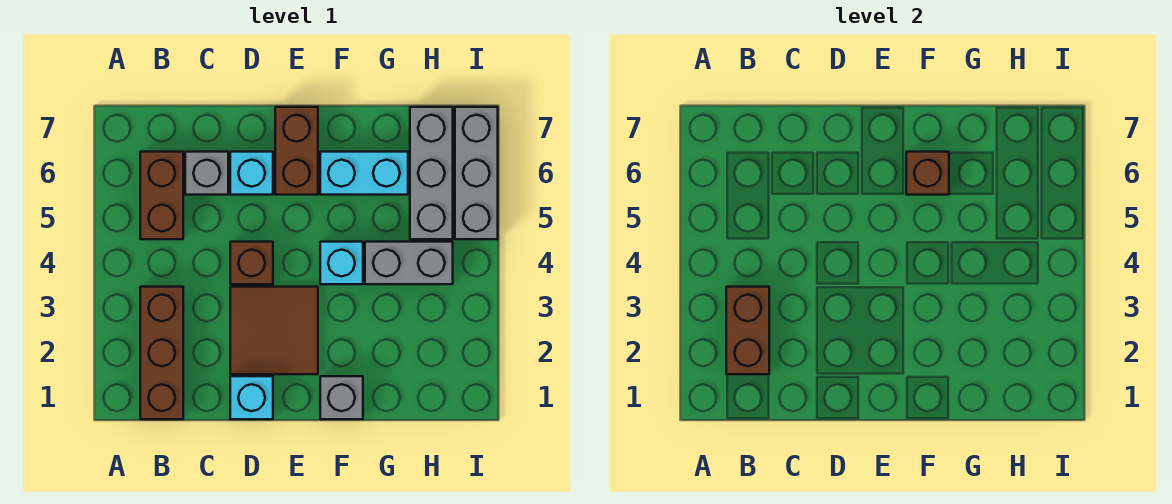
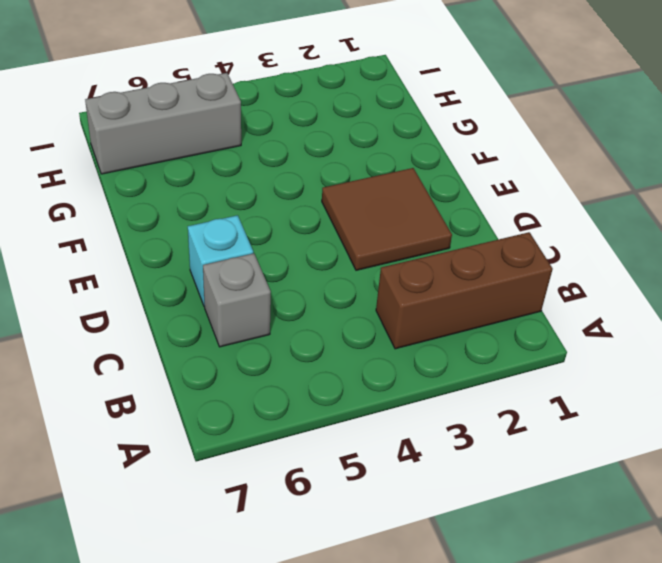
none -> brown 1x2 brick [140,152,183,239]
none -> cyan 1x1 brick [230,376,273,419]
none -> brown 1x1 brick [230,242,273,284]

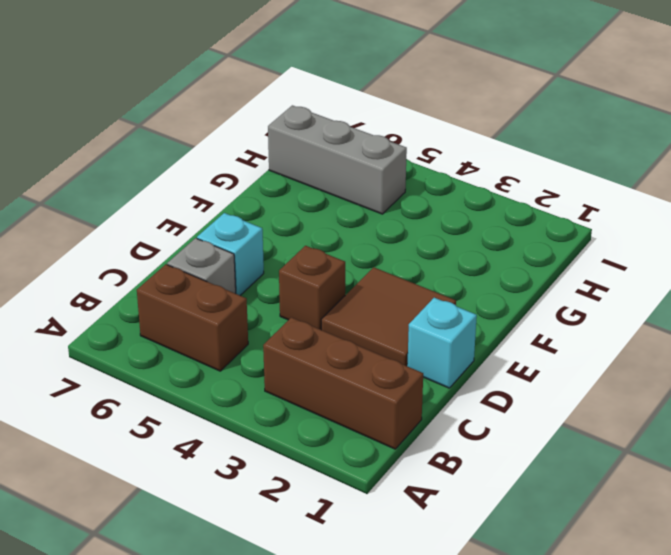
none -> brown 1x2 brick [275,107,318,195]
none -> grey 1x1 brick [320,376,363,419]
none -> cyan 1x1 brick [320,242,363,284]

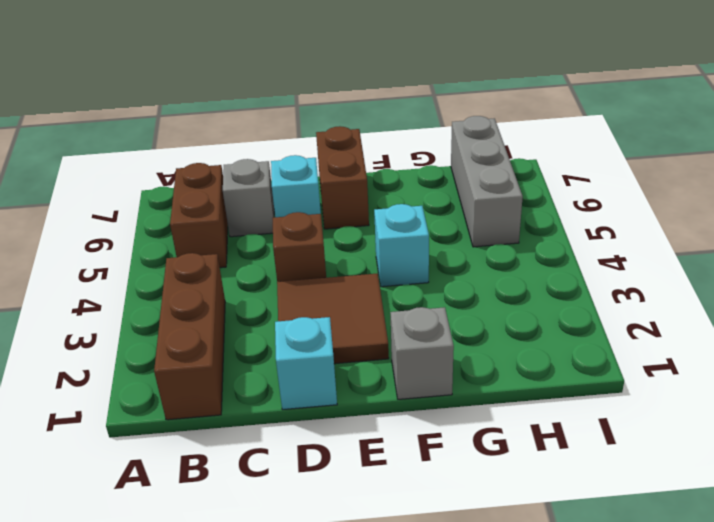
none -> cyan 1x2 brick [320,152,408,195]
none -> grey 1x2 brick [365,242,453,284]
none -> grey 1x3 brick [455,107,498,239]

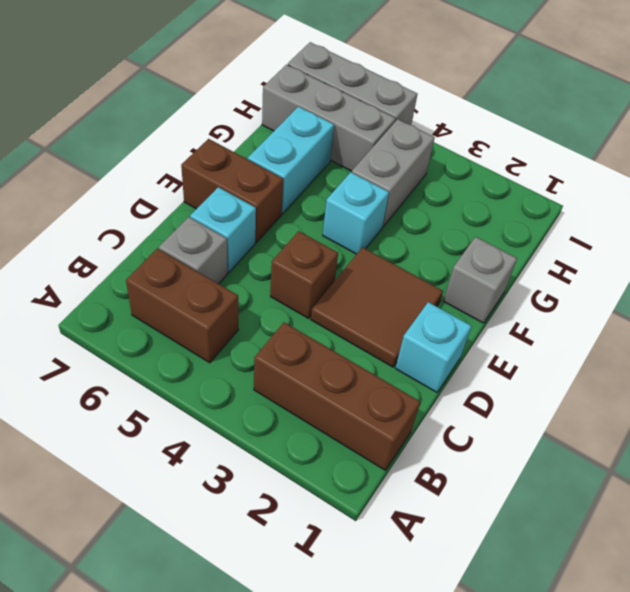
none -> brown 1x2 brick [726,287,769,374]
none -> brown 1x1 brick [906,152,949,195]

